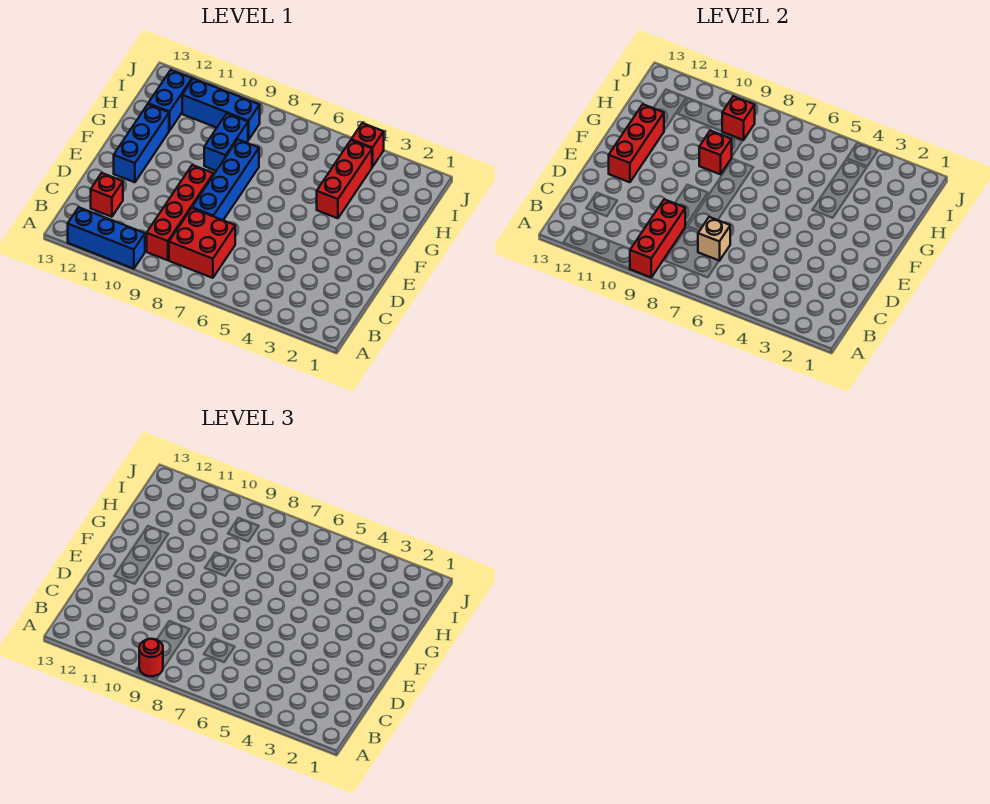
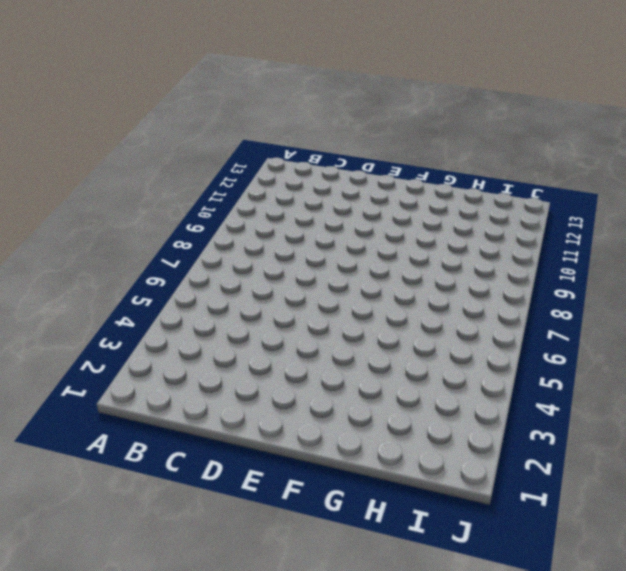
none -> blue 1x3 brick [68,207,145,269]
none -> red 2x2 brick [169,208,235,278]
none -> red 1x4 brick [147,165,214,260]

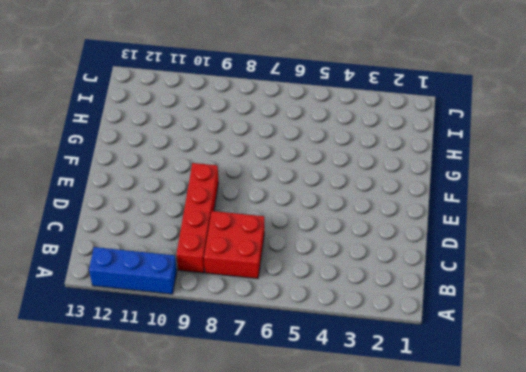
none -> red 1x1 brick [91,173,123,217]
none -> blue 1x4 brick [192,140,259,220]
none -> blue 1x3 brick [114,104,169,182]

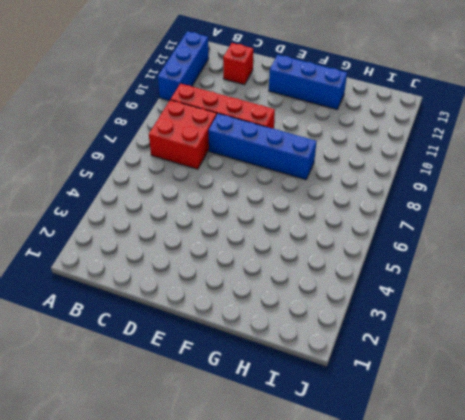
none -> red 1x3 brick [317,140,372,218]
none -> blue 1x2 brick [204,114,248,171]
none -> blue 1x2 brick [148,70,192,131]

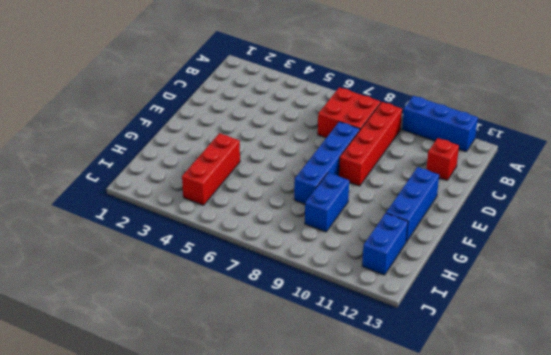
none -> blue 1x3 brick [182,79,260,140]
none -> red 1x1 brick [351,123,384,167]
none -> red 1x3 brick [630,199,685,277]

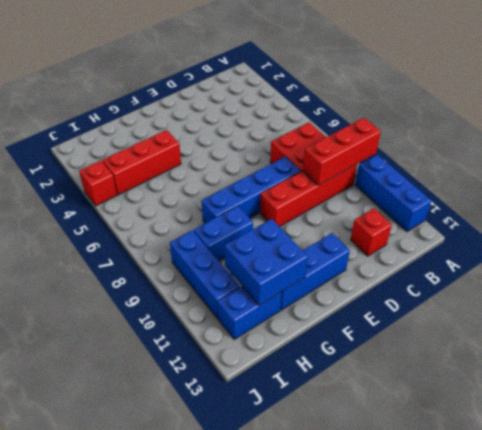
blue 2x2 brick [225,219,308,305] -> red 1x3 brick [609,104,664,182]
none -> tan 1x1 brick [698,217,730,261]
none -> red 1x1 brick [699,131,732,174]
none -> red 1x1 brick [722,96,755,140]

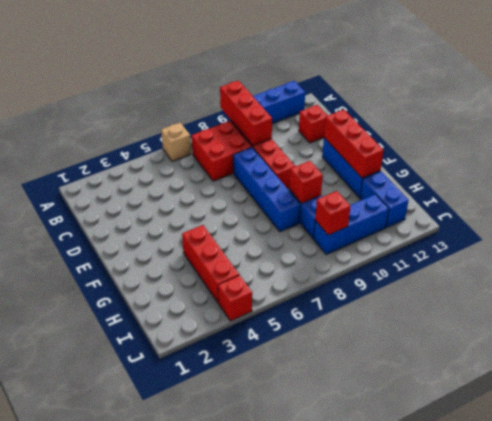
tan 1x1 brick [161,123,191,161] -> tan 1x1 brick moved to [698,217,730,261]
none -> red 1x1 round brick [139,639,163,676]

